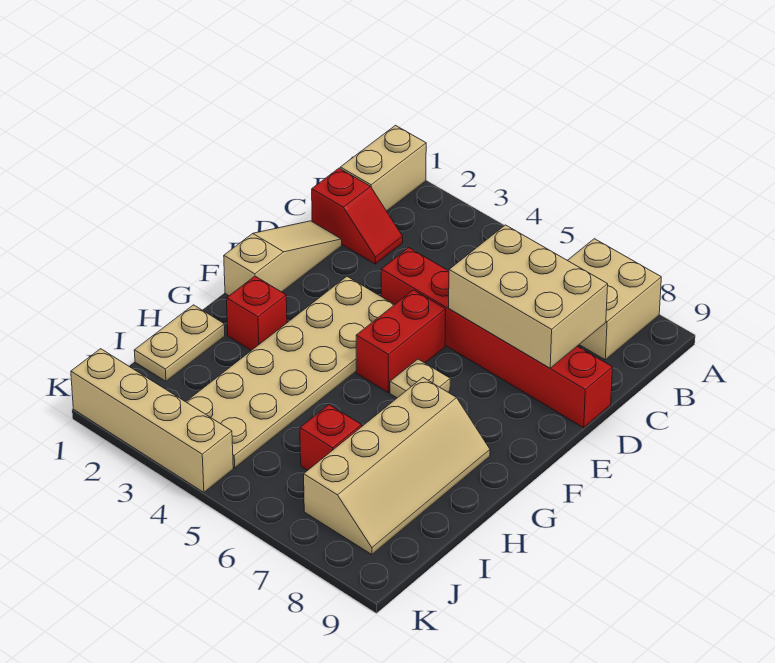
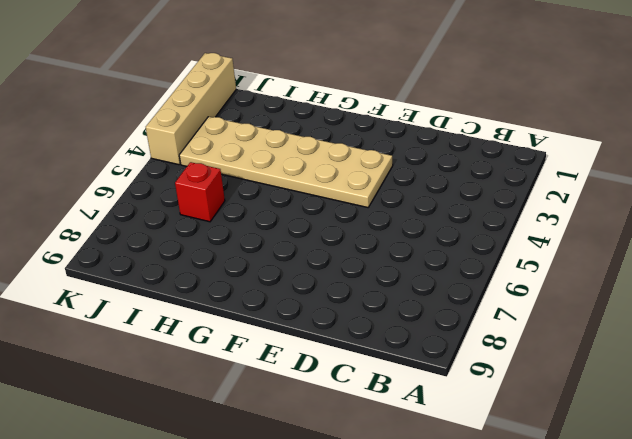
none -> tan 1x2 brick [340,125,426,211]
none -> tan 2x2 brick [568,239,661,360]
none -> red 1x2 slope [312,168,403,264]

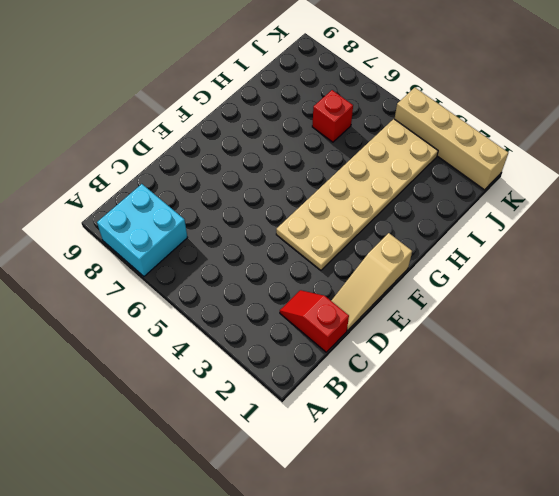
cyan 2x2 brick [97,184,187,276] -> tan 2x2 brick [568,239,661,360]
none -> tan 1x2 brick [340,125,426,211]
none -> red 1x6 brick [381,248,613,428]
none -> red 1x2 brick [356,290,446,392]

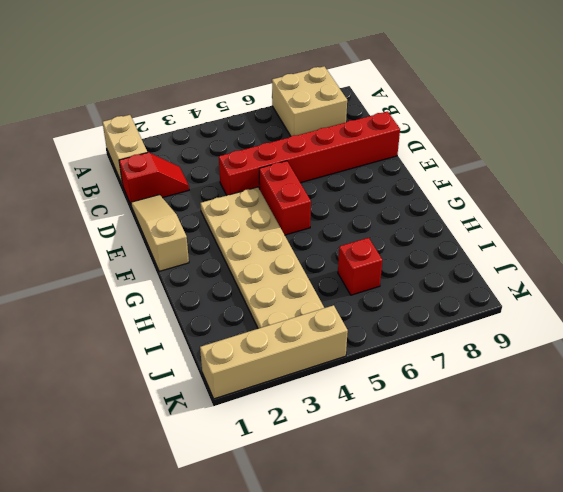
none -> tan 1x1 plate [390,359,450,398]
none -> red 1x1 brick [227,276,287,350]
none -> tan 2x4 slope [304,378,490,555]

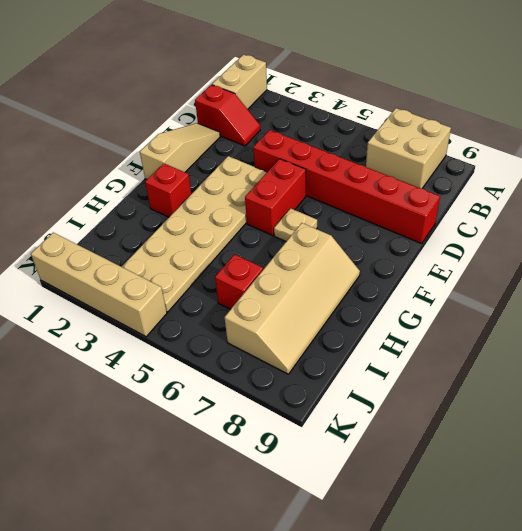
none -> tan 1x2 plate [134,305,225,381]
none -> tan 2x3 brick [449,225,608,368]

